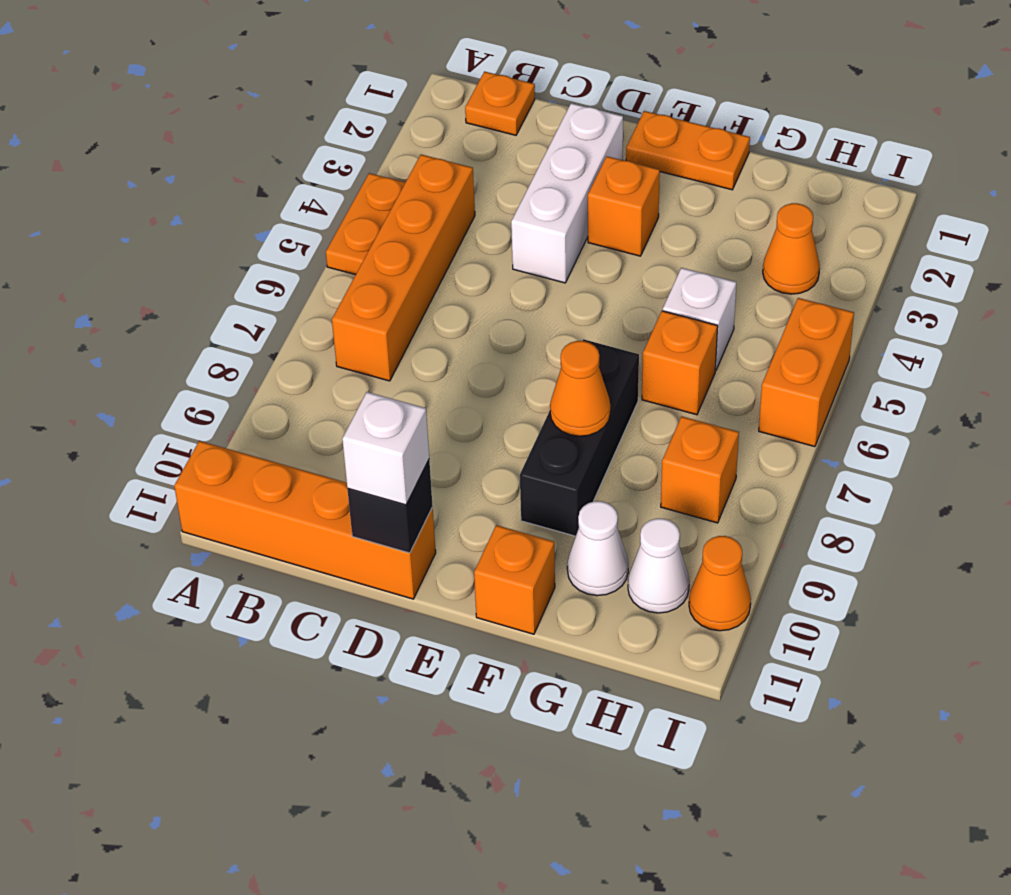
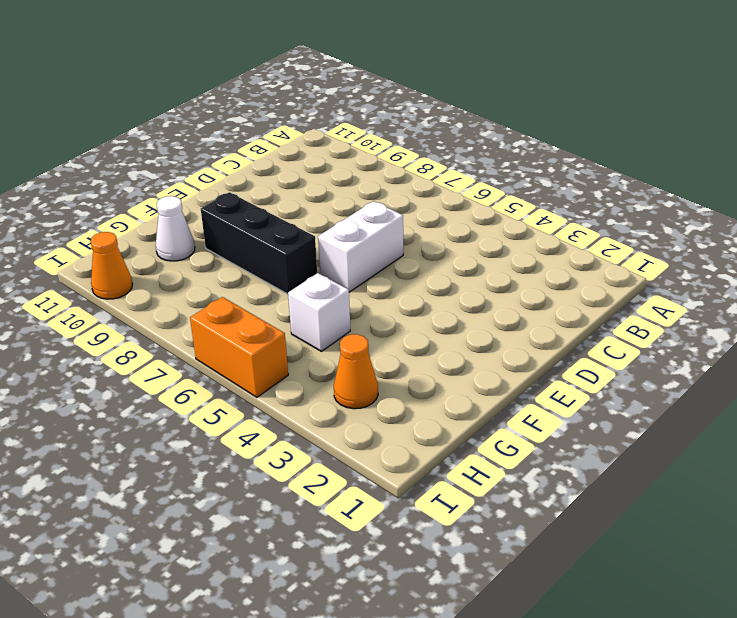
white 1x2 brick [318,201,403,292] -> none
none -> orange 1x2 plate [326,173,405,275]
none -> orange 1x4 brick [174,441,436,599]
none -> orange 1x1 plate [465,72,535,135]

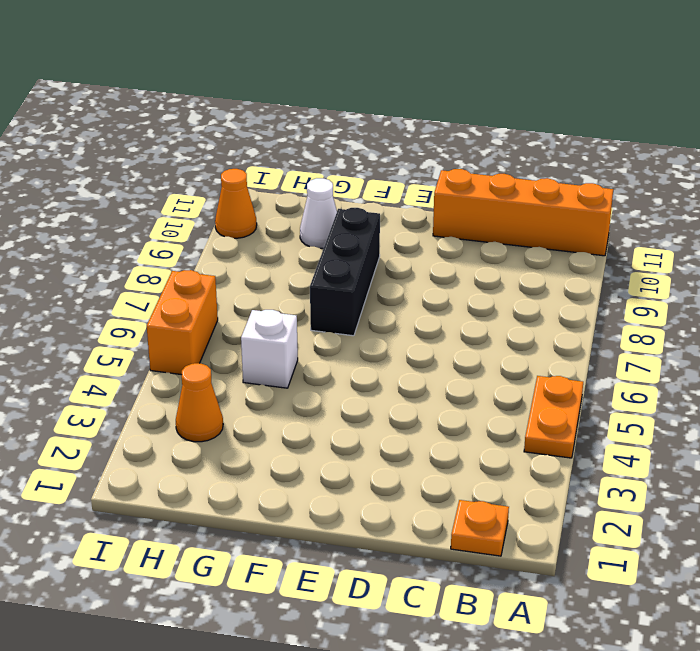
none -> orange 1x4 brick [332,155,475,381]
none -> white 1x3 brick [511,103,623,283]
none -> orange 1x2 plate [626,111,750,190]

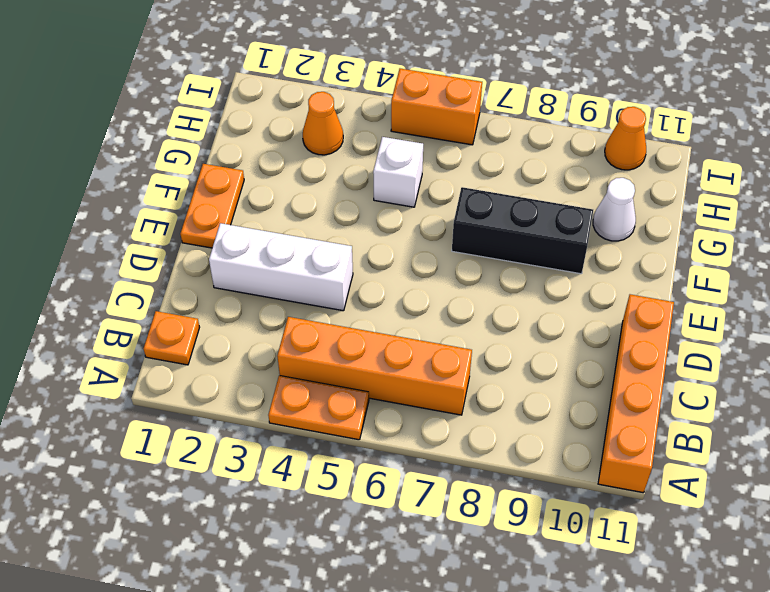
none -> orange 1x1 brick [588,156,660,256]
none -> orange 1x1 brick [474,525,555,634]
none -> orange 1x1 brick [642,311,718,415]

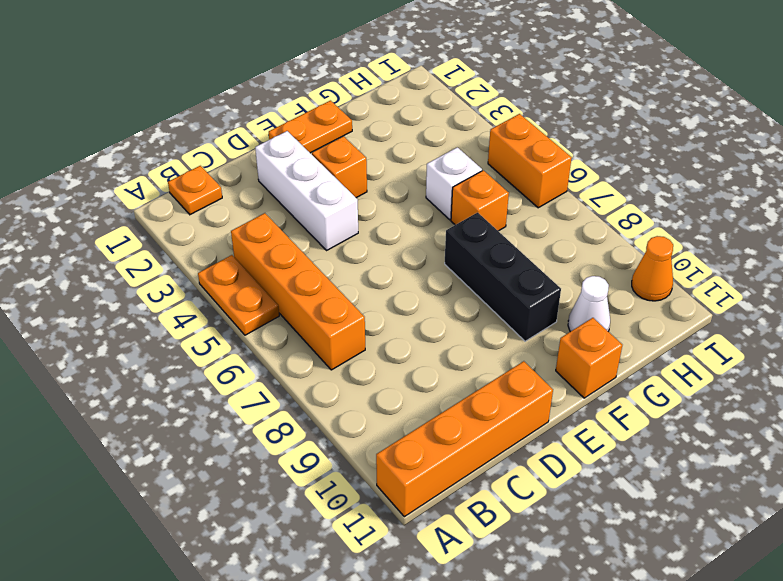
none -> orange 1x1 cone [763,203,820,294]
none -> orange 1x1 brick [661,416,739,523]
none -> white 1x1 cone [628,519,689,613]

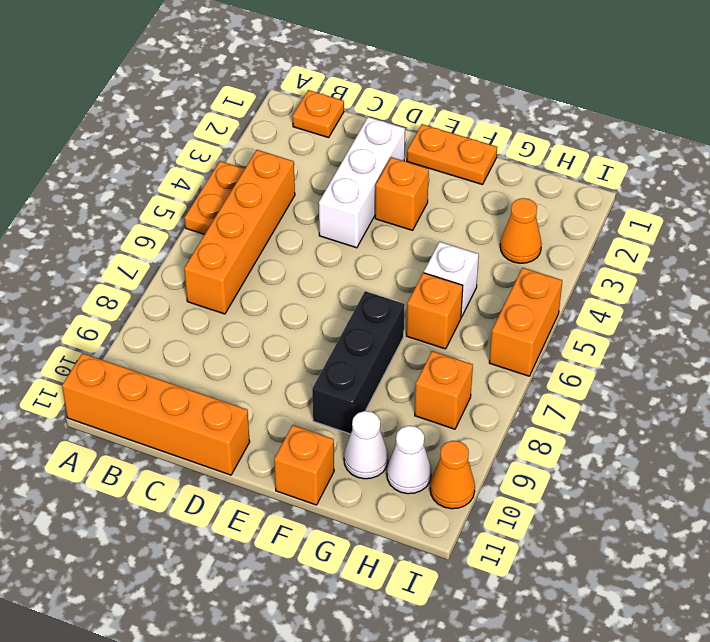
none -> black 1x1 brick [347,460,433,553]
none -> orange 1x1 cone [550,341,610,436]
none -> white 1x1 brick [342,392,429,505]

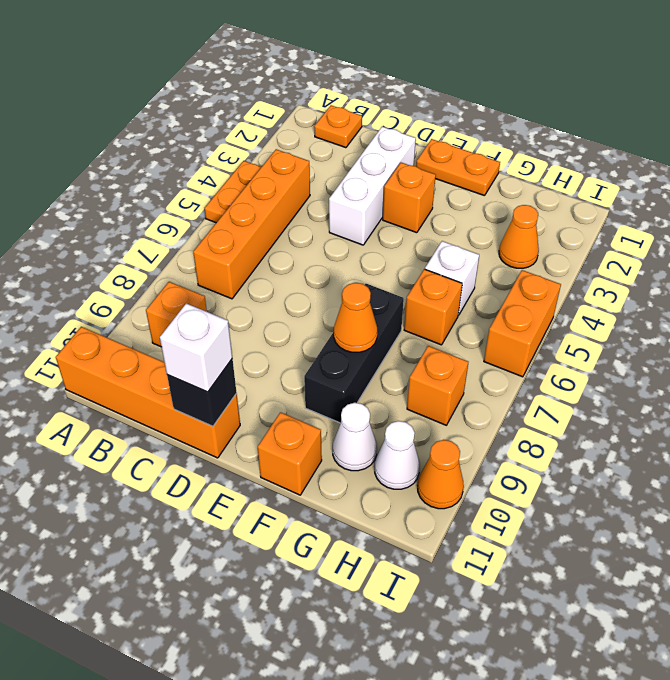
orange 1x1 brick [146,282,207,347] -> none

